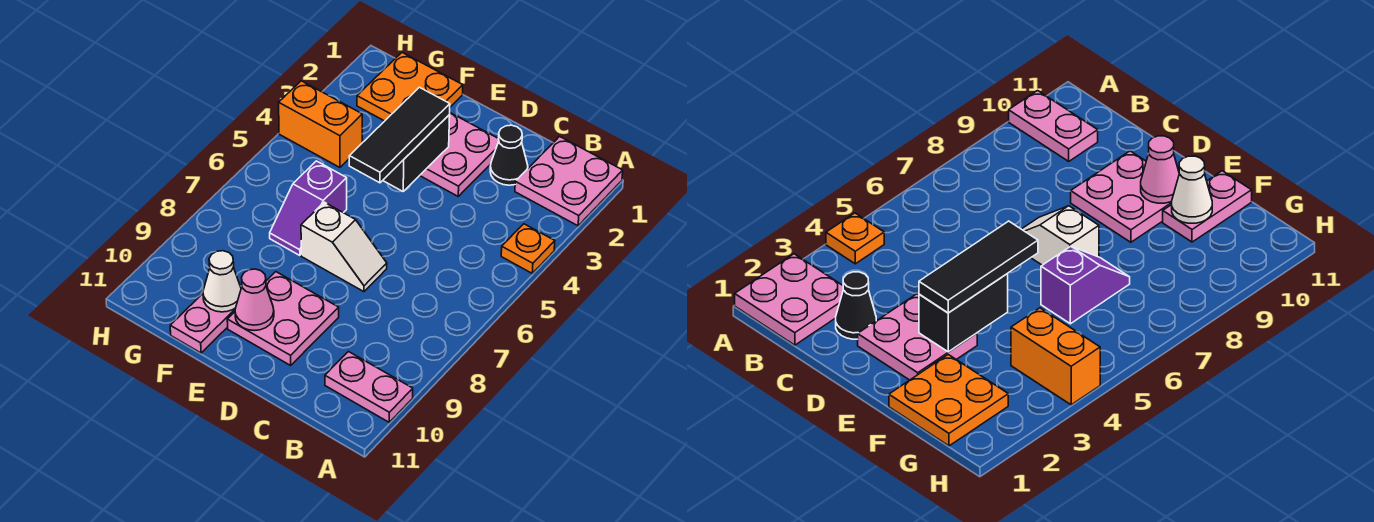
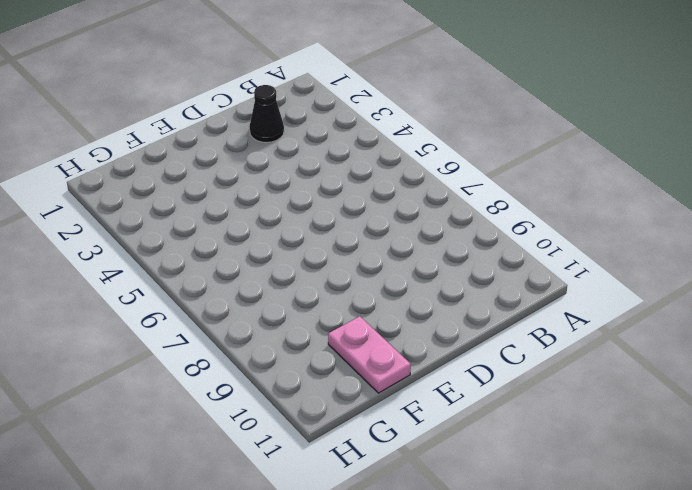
none -> pink 2x2 plate [515,136,623,226]
none -> orange 1x1 plate [501,224,555,273]
none -> pink 1x2 plate [325,352,413,422]

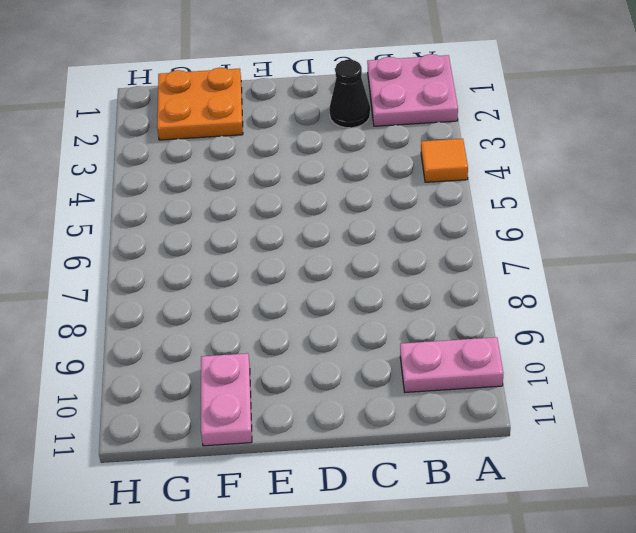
orange 1x1 tile [421,139,468,182] -> orange 1x1 plate [501,224,555,273]
none -> pink 2x2 plate [420,113,499,196]
none -> white 1x2 slope [301,202,387,292]
none -> pink 2x2 plate [227,272,339,365]

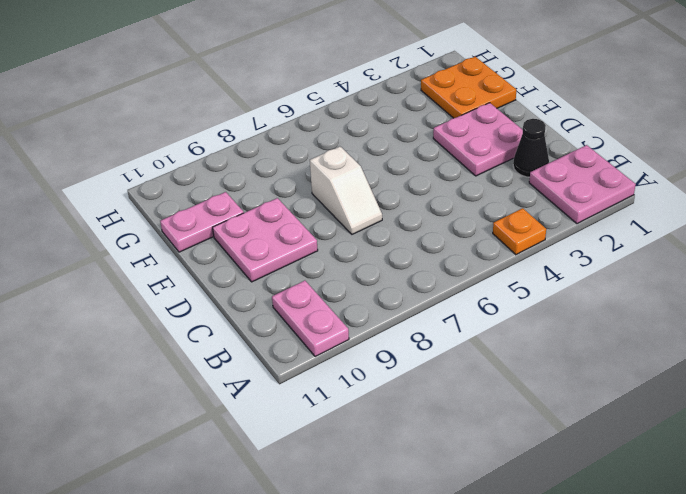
none -> purple 1x2 slope [270,161,347,255]
none -> orange 1x2 brick [279,81,362,167]
none -> black 1x2 brick [383,115,450,191]

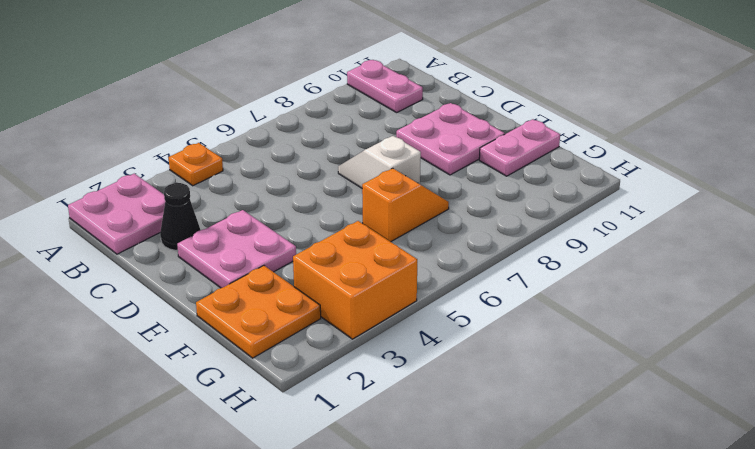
orange 1x2 slope [362,168,449,242] -> purple 1x2 slope [270,161,347,255]
orange 2x2 brick [293,221,417,339] -> orange 1x2 brick [279,81,362,167]
none -> black 1x2 brick [383,115,450,191]
none -> pink 1x1 cone [235,269,274,331]
none -> white 1x1 cone [203,251,241,312]

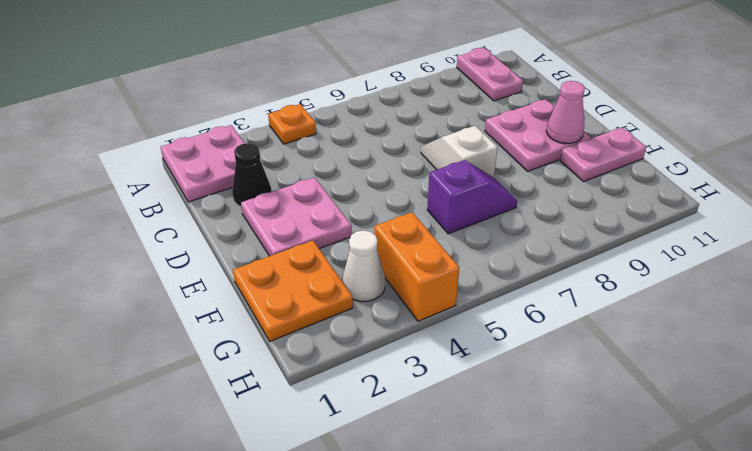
white 1x1 cone [342,230,385,301] -> white 1x1 cone moved to [203,251,241,312]
none -> black 1x2 brick [383,115,450,191]
none -> black 1x3 tile [349,87,450,183]

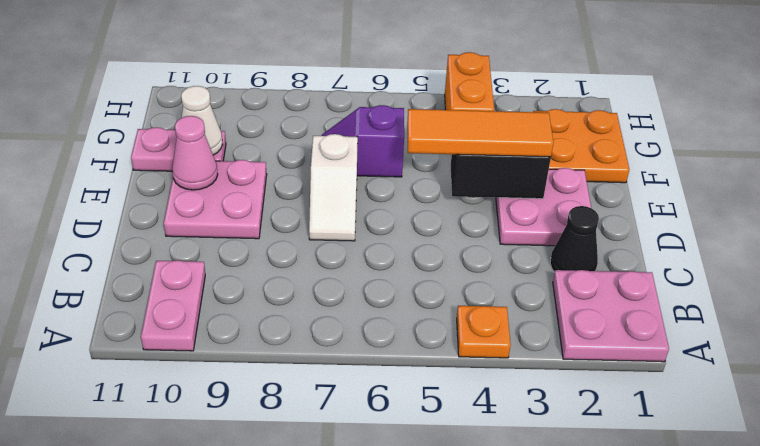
orange 1x3 tile [407,109,554,157] -> black 1x3 tile [349,87,450,183]

